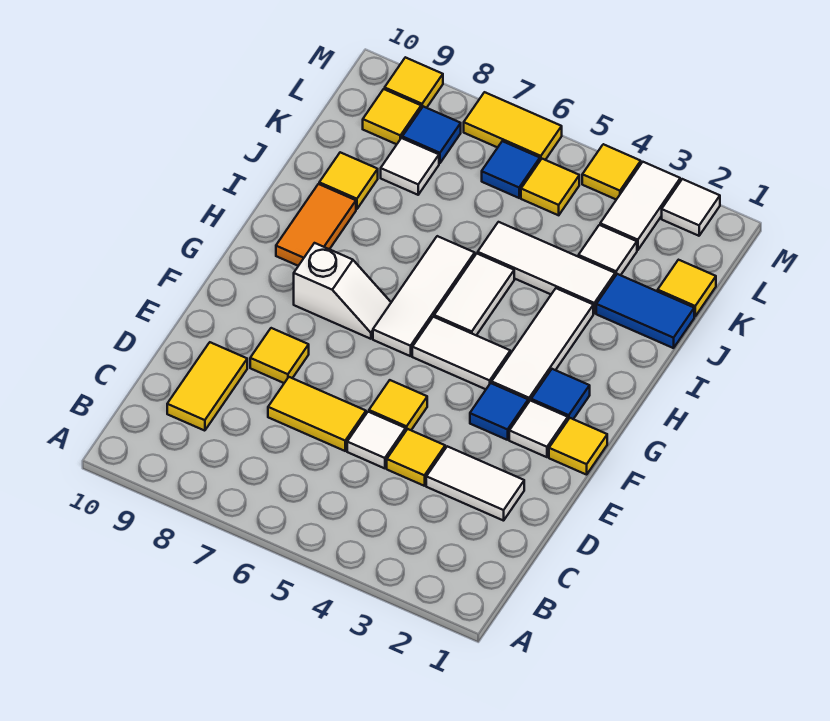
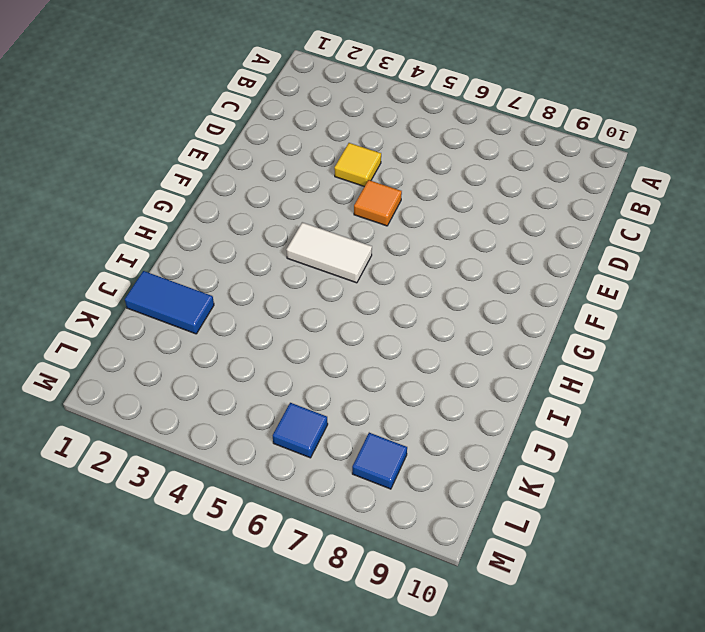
orange 1x1 tile [354,180,402,226] -> yellow 1x1 tile [369,380,427,430]
none -> yellow 1x2 tile [167,342,247,431]
none -> white 1x2 tile [426,446,524,521]
none -> white 1x1 tile [347,412,406,468]
none -> yellow 1x2 tile [268,377,366,451]

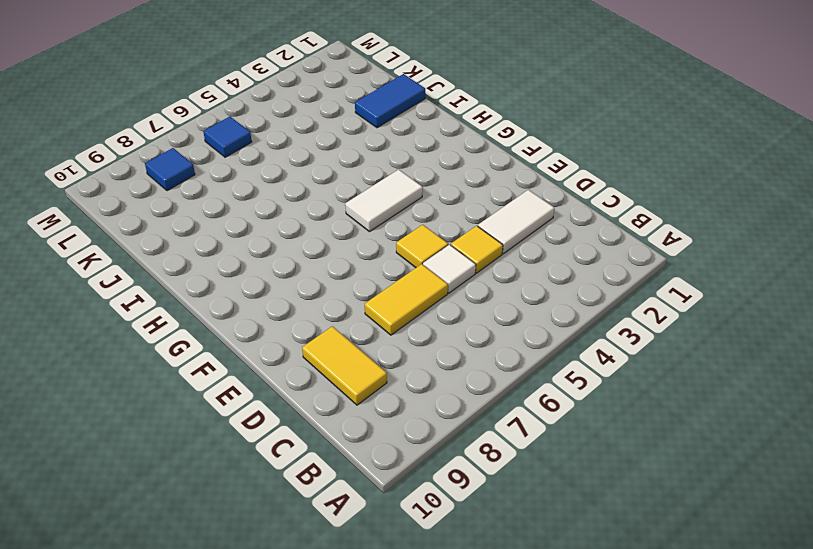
none -> yellow 1x1 tile [250,328,309,383]
none -> yellow 1x1 tile [549,418,607,475]
none -> white 1x1 tile [509,400,568,457]
none -> blue 1x1 tile [470,383,528,440]

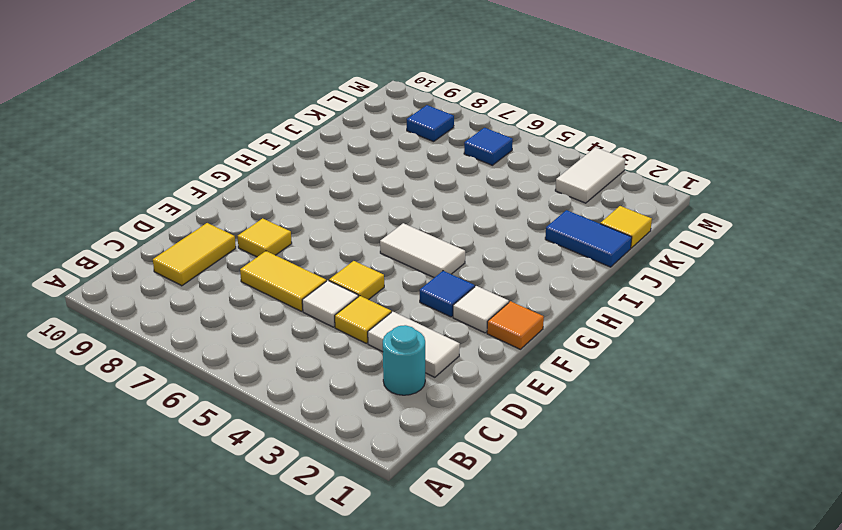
cyan 1x1 round brick [383,325,425,395] -> none
orange 1x1 tile [487,301,544,349] -> yellow 1x1 tile [549,418,607,475]
none -> blue 1x1 tile [531,369,590,419]
none -> white 1x3 tile [492,288,593,403]
none -> white 1x3 tile [373,236,475,356]
none -> white 1x2 slope [294,243,391,339]

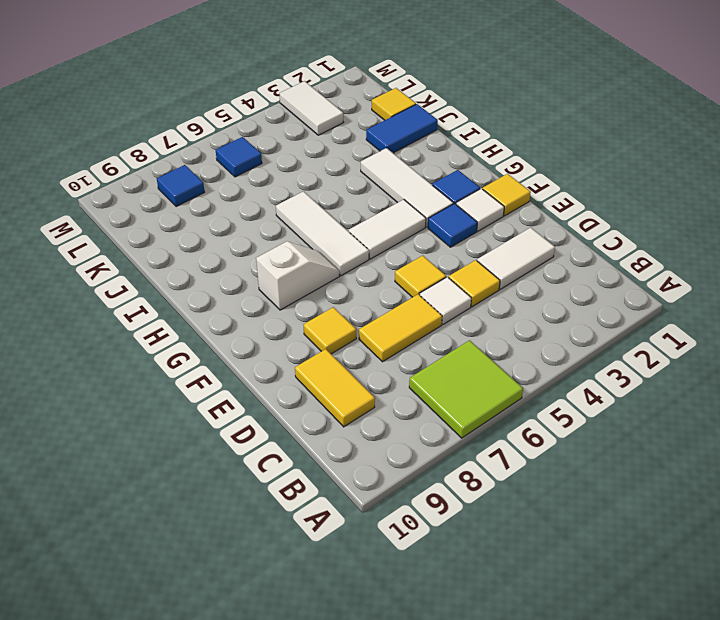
lime 2x2 tile [409,340,523,438] -> none
none -> white 1x2 tile [434,254,514,335]
none -> orange 1x2 tile [276,184,356,266]
none -> white 1x3 tile [478,222,615,313]
none -> yellow 1x1 tile [319,152,378,209]

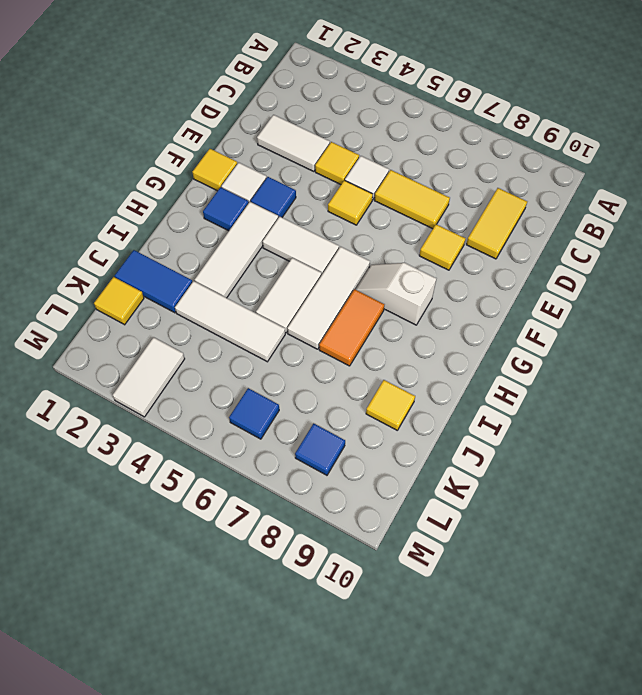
orange 1x2 tile [319,289,384,366] -> orange 1x2 tile moved to [276,184,356,266]
none -> white 1x1 tile [579,225,637,276]
none -> white 1x1 tile [381,138,439,195]
none -> yellow 1x1 tile [521,159,579,215]
none -> yellow 1x1 tile [363,89,421,144]

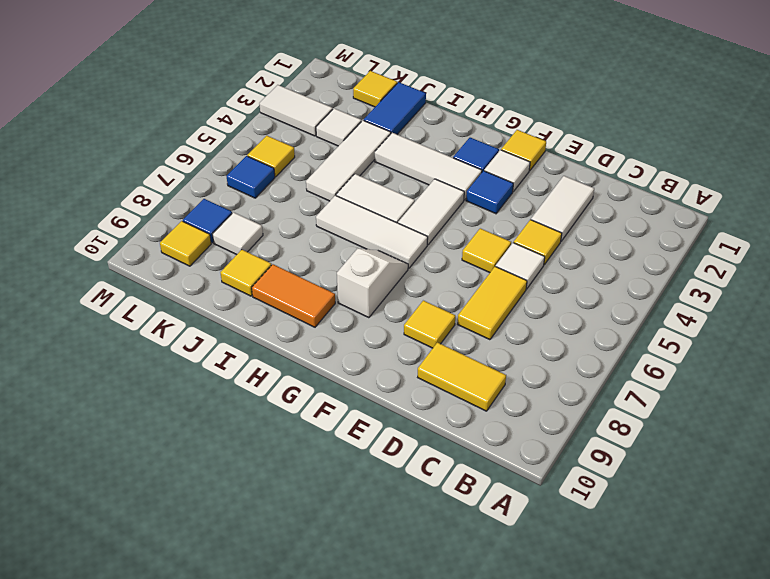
none -> white 1x1 tile [662,179,720,236]
none -> yellow 1x1 tile [582,144,641,200]
none -> yellow 1x2 tile [464,92,562,160]
none -> yellow 1x1 tile [385,57,443,109]

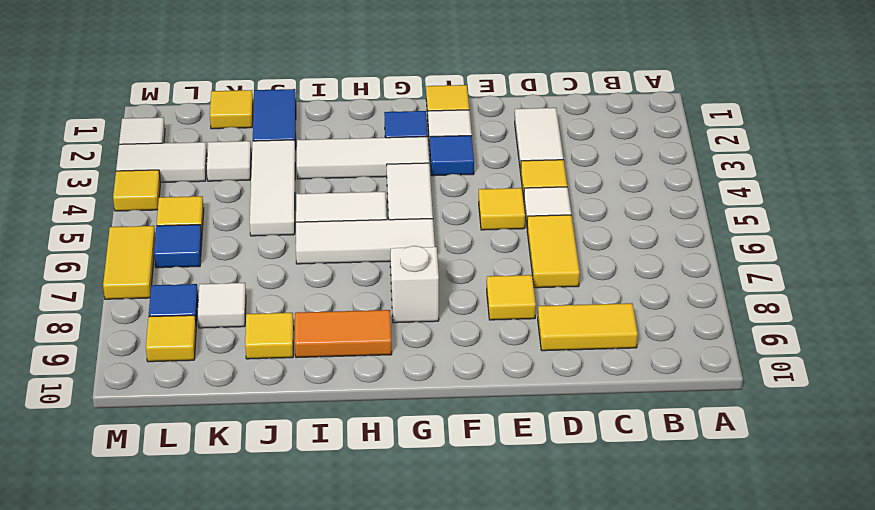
none -> yellow 1x1 tile [385,57,443,109]

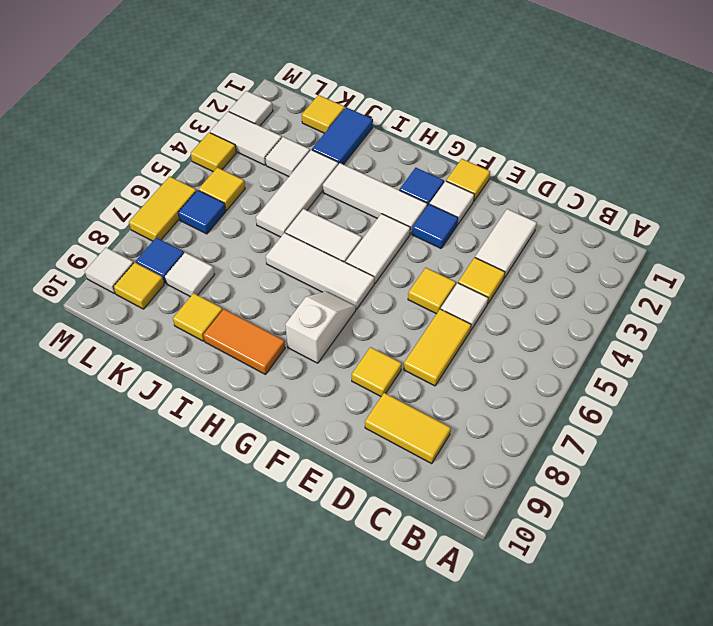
white 1x1 tile [85,248,133,293] -> yellow 1x1 tile [385,57,443,109]

